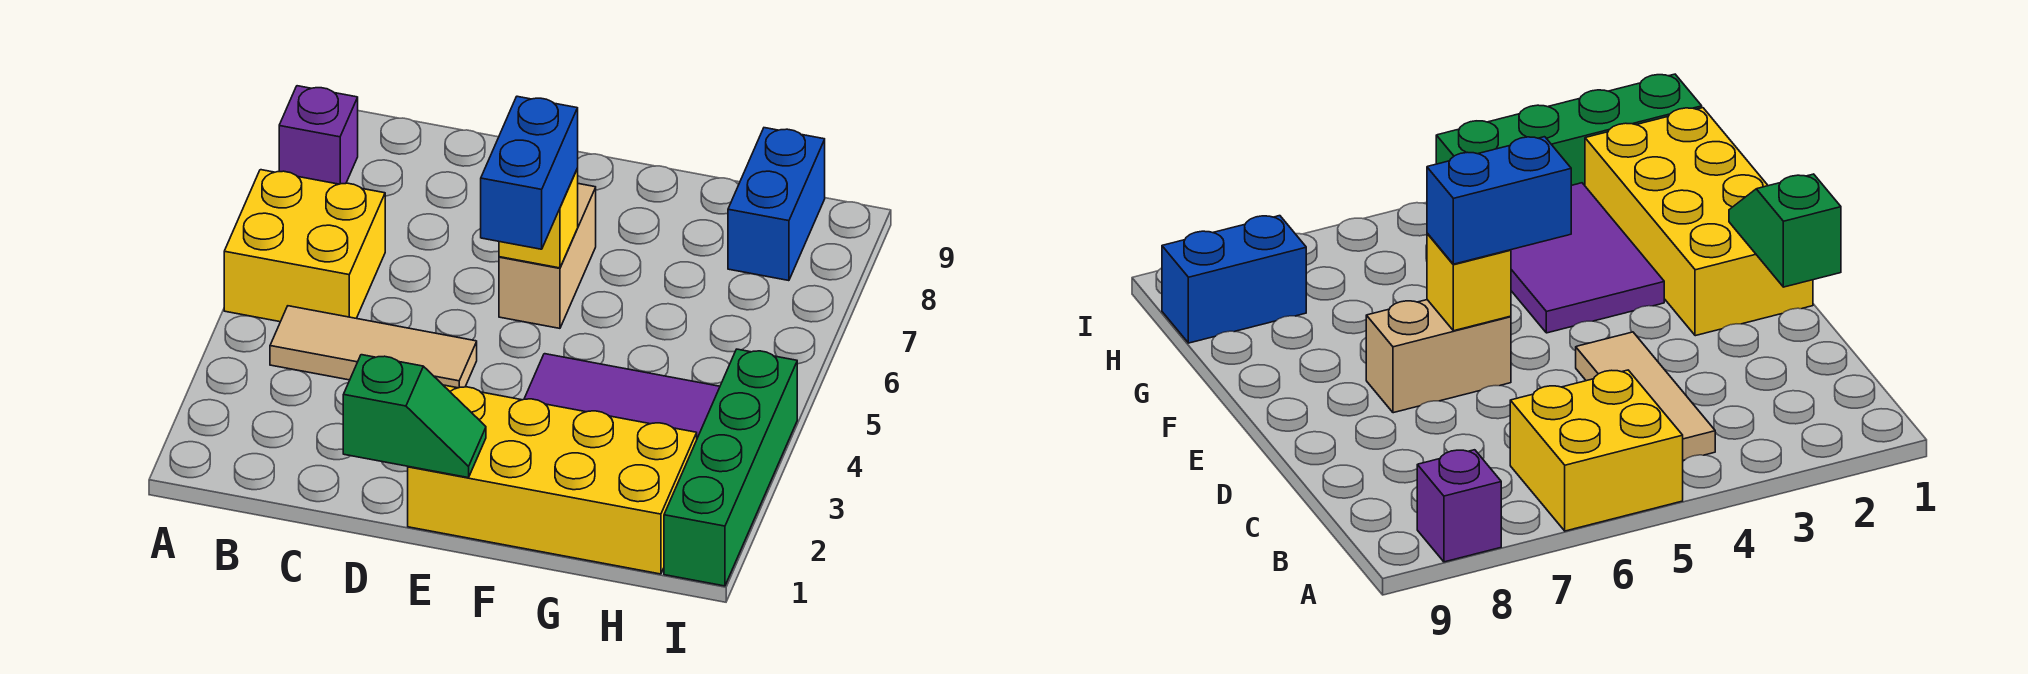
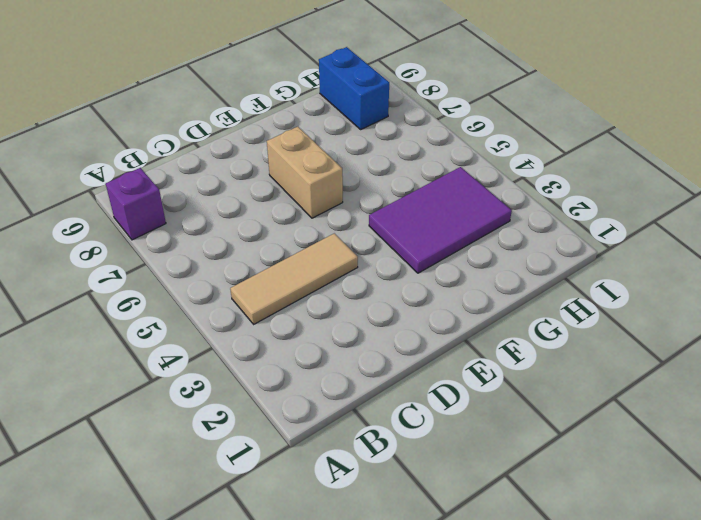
none -> yellow 2x2 brick [224,170,385,322]
none -> yellow 2x4 brick [408,385,697,574]

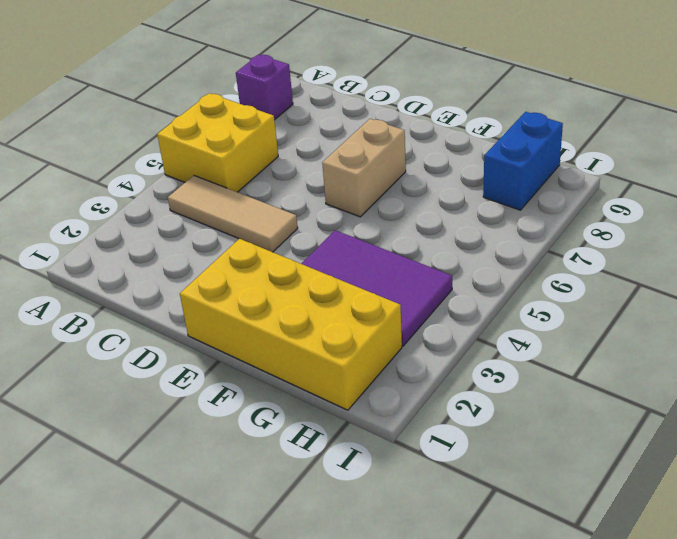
none -> green 1x4 brick [664,349,797,586]
none -> green 1x2 slope [343,355,486,478]

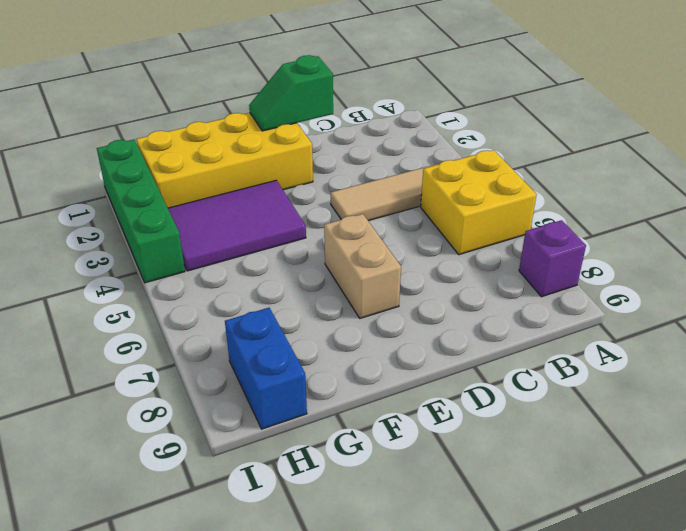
none -> yellow 1x1 brick [499,169,578,268]
none -> blue 1x2 brick [481,96,578,249]

